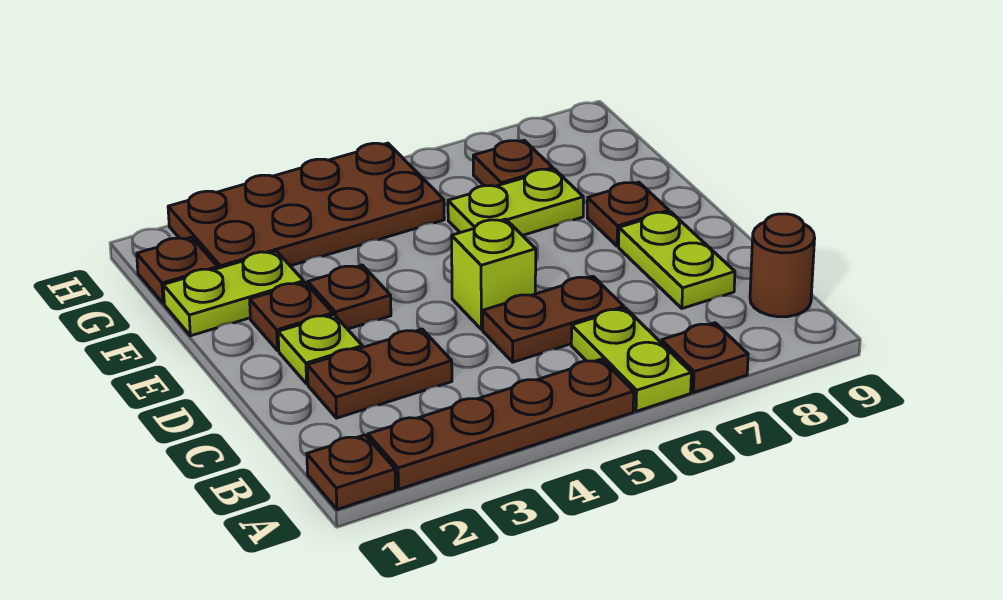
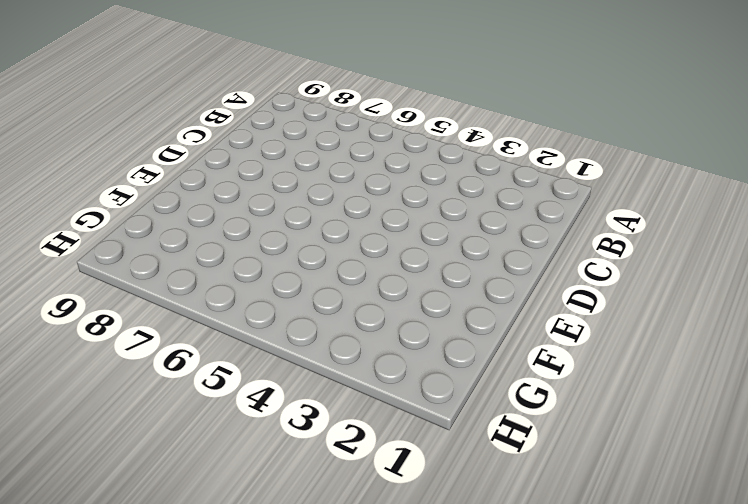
none -> brown 1x1 plate [307,435,396,509]
none -> brown 1x4 plate [368,359,634,489]
none -> lime 1x2 plate [571,308,691,411]

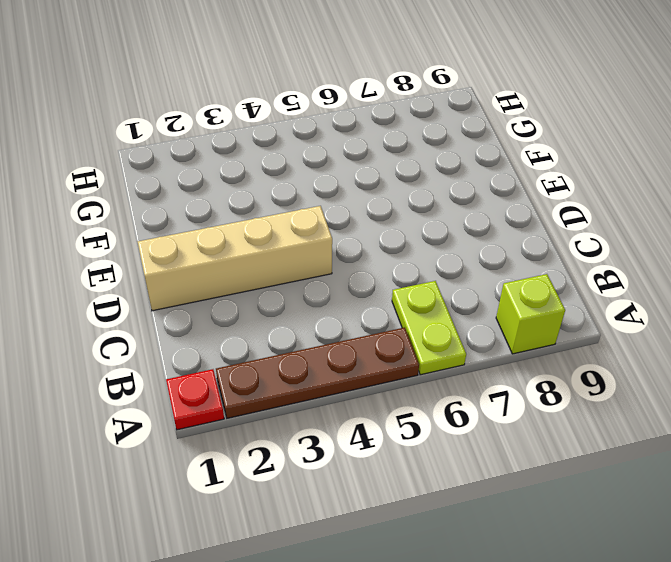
red 1x1 plate [166,369,224,430] -> brown 1x1 plate [307,435,396,509]
lime 1x1 brick [496,274,565,354] -> lime 1x1 brick moved to [452,219,536,329]
tan 1x4 brick [138,206,332,311] -> lime 1x1 plate [278,315,362,384]
none -> brown 1x1 plate [662,323,748,393]
none -> brown 1x1 round brick [750,214,815,317]
none -> brown 1x2 plate [307,329,452,418]

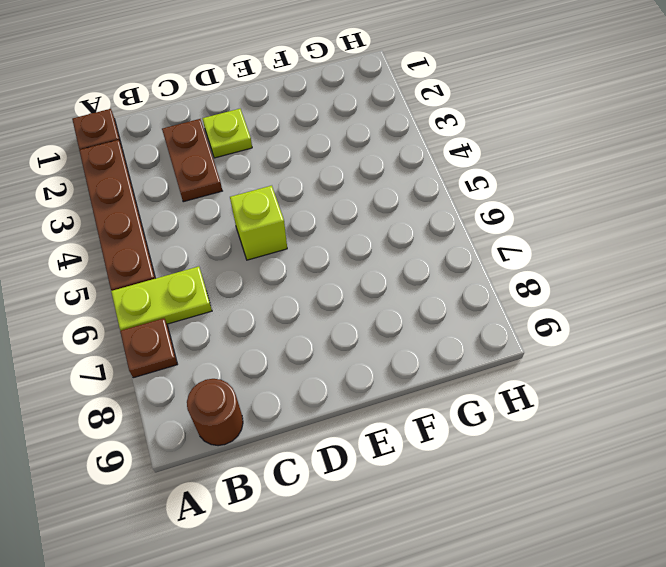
none -> brown 1x2 plate [483,276,624,362]
none -> lime 1x2 plate [619,212,735,309]
none -> brown 1x1 plate [250,282,333,350]

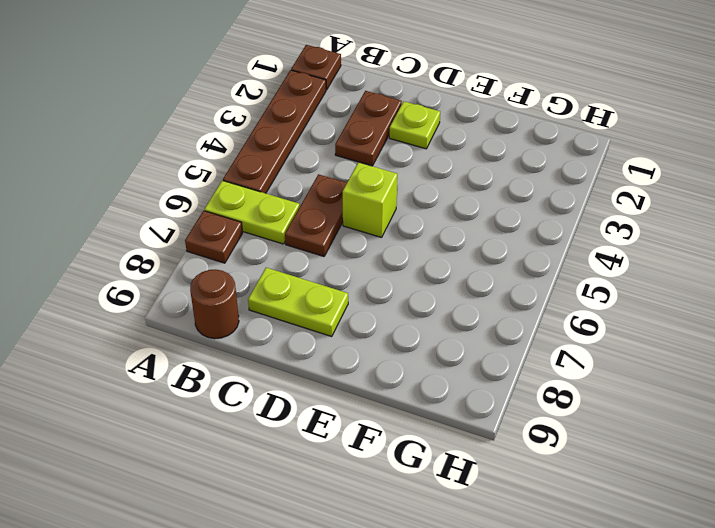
none -> brown 1x1 plate [250,282,333,350]
none -> brown 1x1 plate [308,265,391,329]
none -> brown 1x1 plate [587,182,669,246]

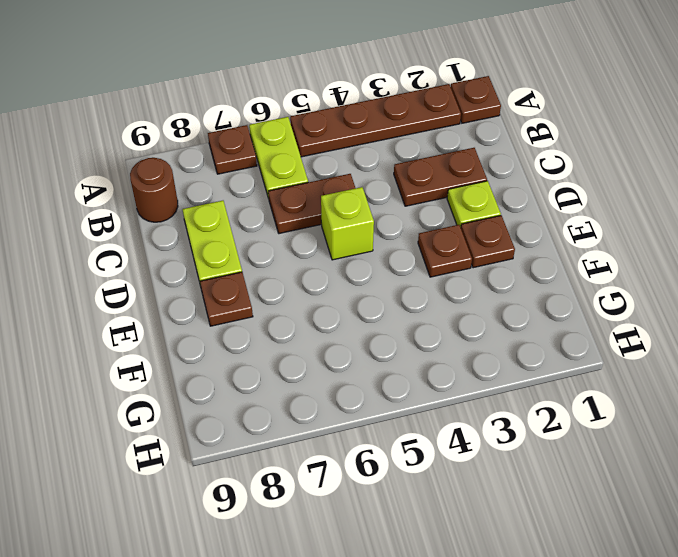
none -> lime 1x2 plate [163,251,304,336]
none -> lime 1x2 plate [448,169,583,235]
none -> brown 1x1 plate [137,237,218,304]

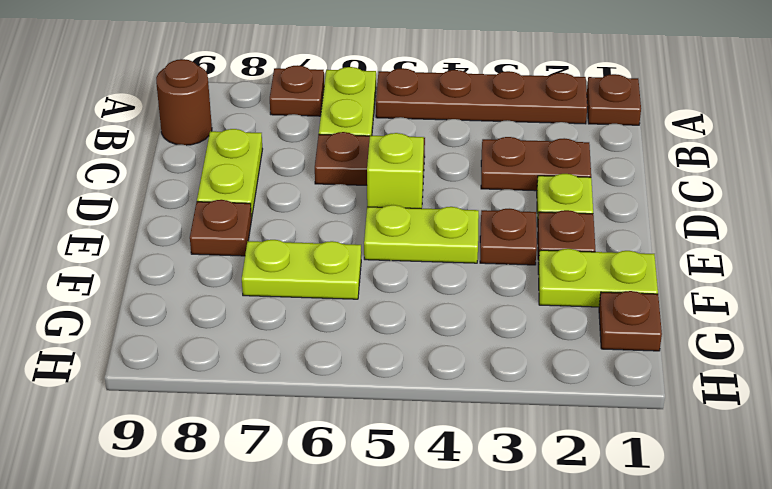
lime 1x2 plate [364,205,479,263] -> none
none -> brown 2x4 plate [168,143,444,268]
none -> brown 1x1 plate [473,141,553,186]

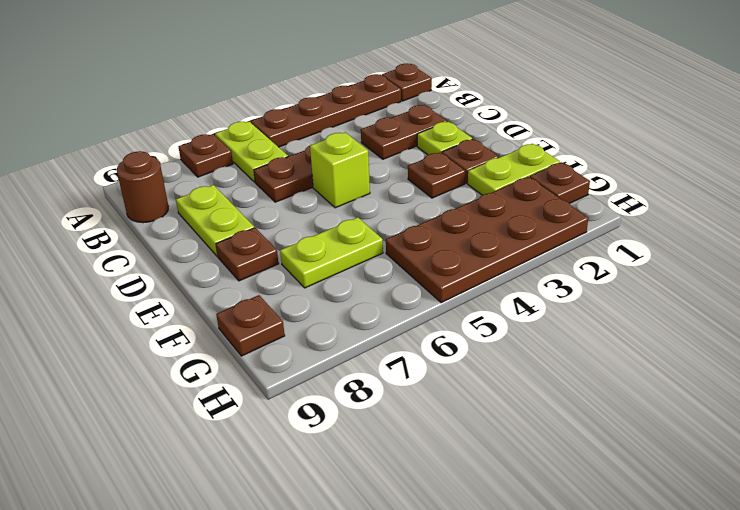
brown 1x1 plate [216,295,285,356] -> brown 1x1 plate moved to [473,141,553,186]

